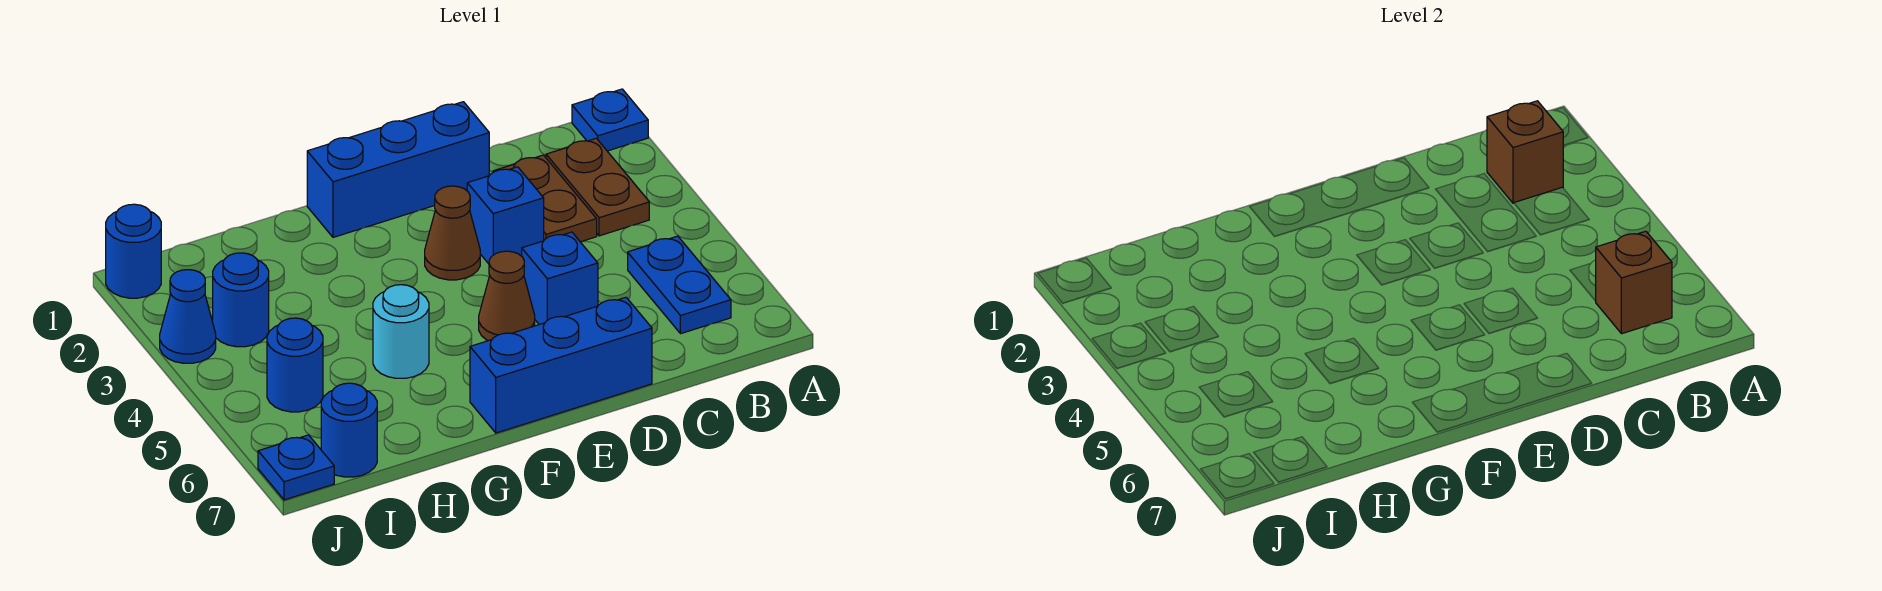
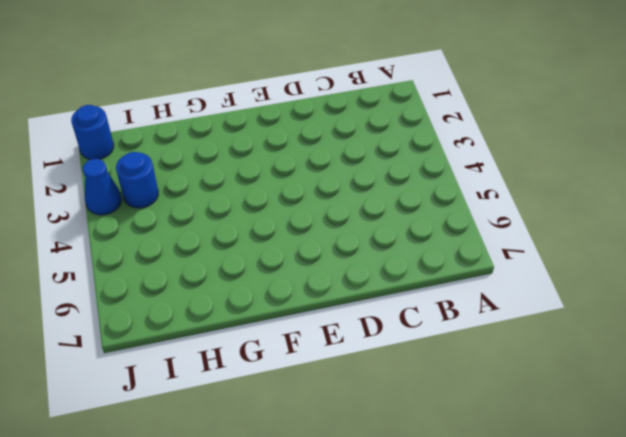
none -> blue 1x1 plate [572,89,648,151]
none -> brown 1x2 plate [546,138,649,236]
none -> blue 1x2 plate [628,236,731,334]

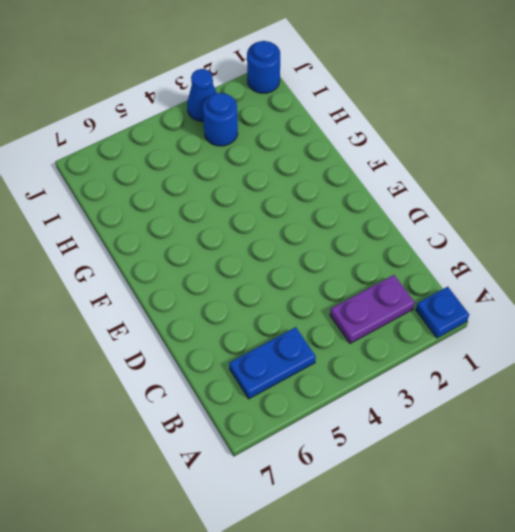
purple 1x2 plate [330,275,415,344] -> brown 1x2 plate [546,138,649,236]
none -> brown 1x2 plate [493,155,597,242]
none -> blue 1x3 brick [307,102,489,237]
none -> blue 1x1 brick [467,167,544,264]

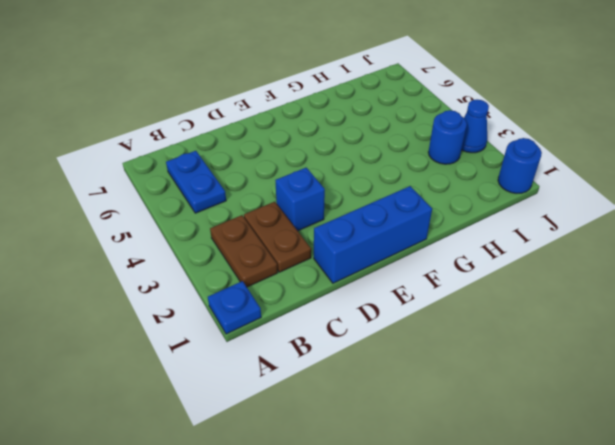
none -> blue 1x1 brick [522,232,598,325]
none -> blue 1x3 brick [470,297,652,433]
none -> brown 1x1 cone [425,186,480,280]

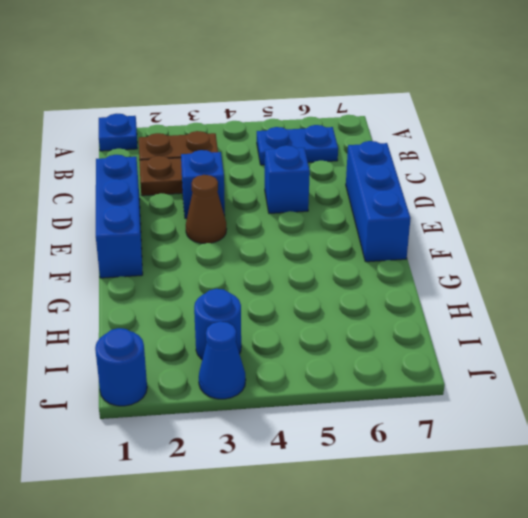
none -> brown 1x1 cone [479,251,535,341]
none -> cyan 1x1 round brick [373,285,429,378]
none -> blue 1x1 round brick [267,318,323,412]

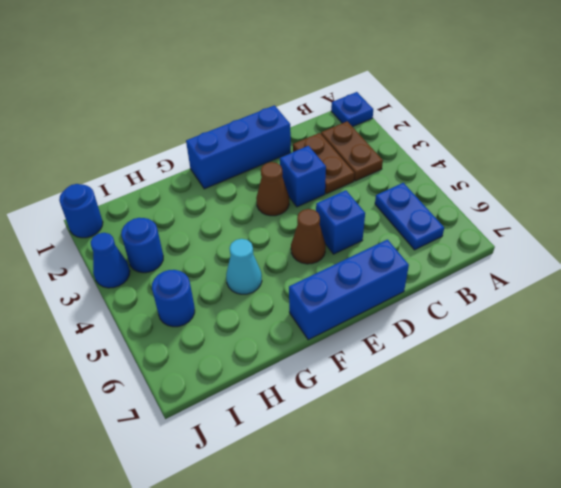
cyan 1x1 cone [226,239,262,294] -> cyan 1x1 round brick [373,285,429,378]
none -> blue 1x1 round brick [321,383,377,477]
none -> blue 1x1 plate [258,435,334,500]
none -> brown 1x1 brick [1487,101,1563,203]

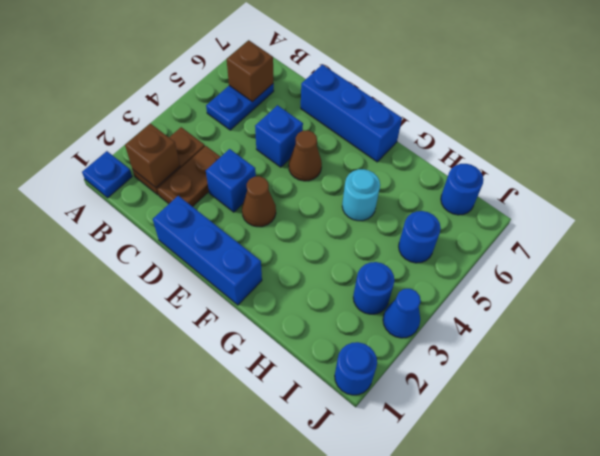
none -> blue 1x1 plate [258,435,334,500]

